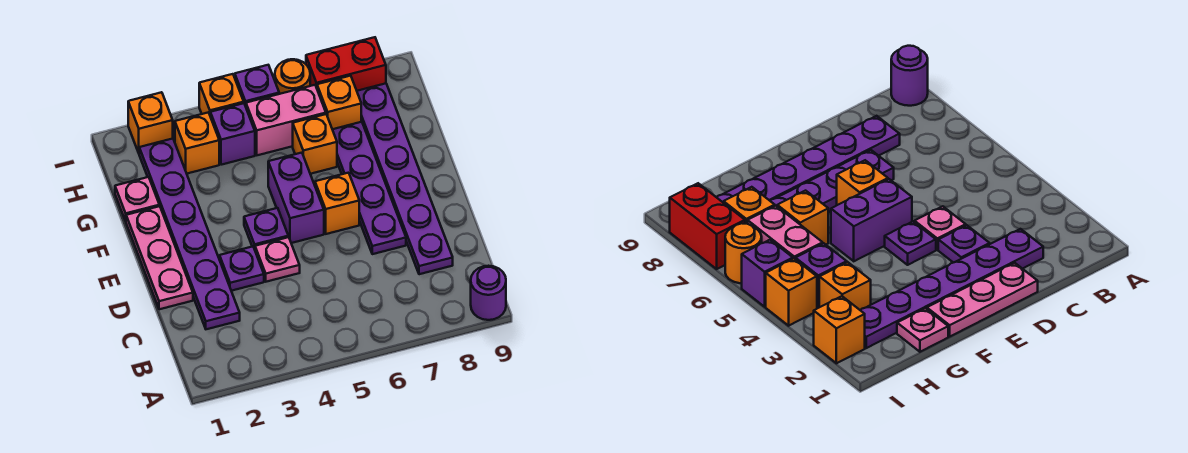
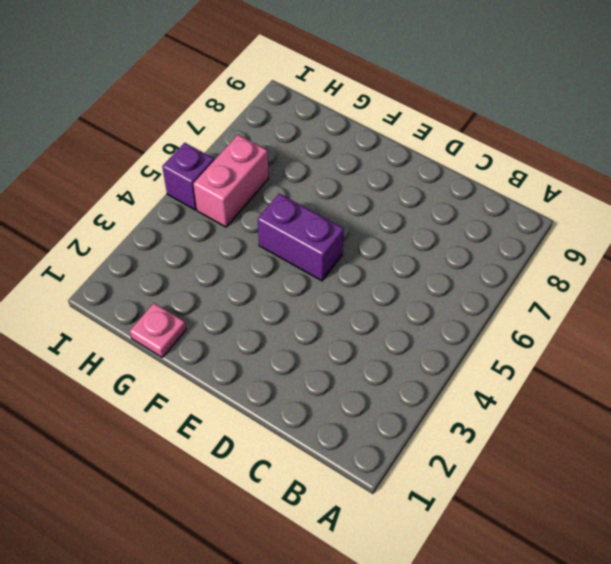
none -> purple 1x1 round brick [471,266,506,320]
none -> purple 1x6 plate [139,139,240,329]
none -> purple 1x6 plate [357,83,453,274]

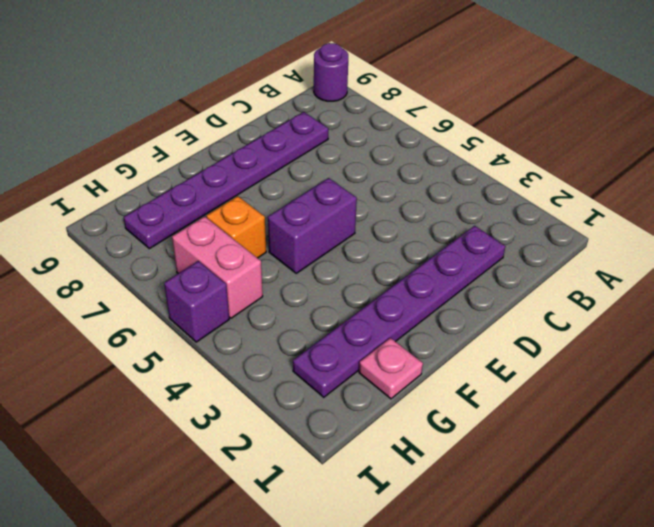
none -> pink 1x3 plate [126,206,193,309]
none -> purple 1x1 plate [220,247,264,291]
none -> pink 1x1 plate [255,237,300,282]

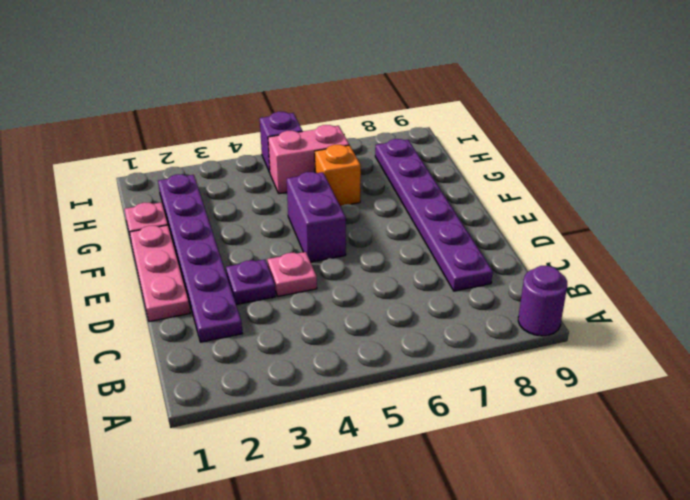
none -> purple 1x4 plate [333,122,406,254]
none -> purple 1x1 plate [244,208,288,249]
none -> orange 1x1 brick [315,173,359,234]

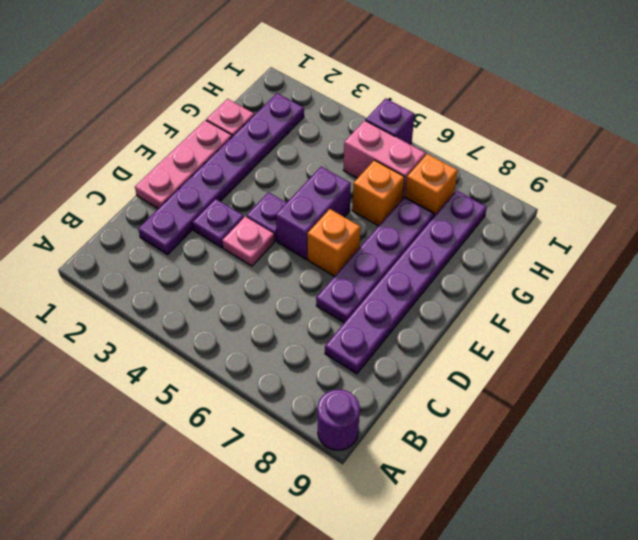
none -> orange 1x1 brick [175,112,219,174]
none -> purple 1x1 brick [210,103,255,165]
none -> orange 1x1 brick [128,92,173,153]

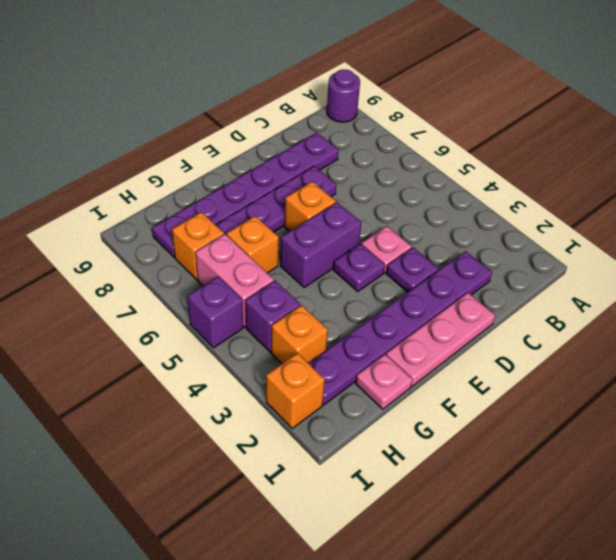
none -> orange 1x1 brick [199,74,244,114]
none -> orange 1x1 round brick [275,59,310,94]
none -> red 1x2 brick [306,37,386,91]

